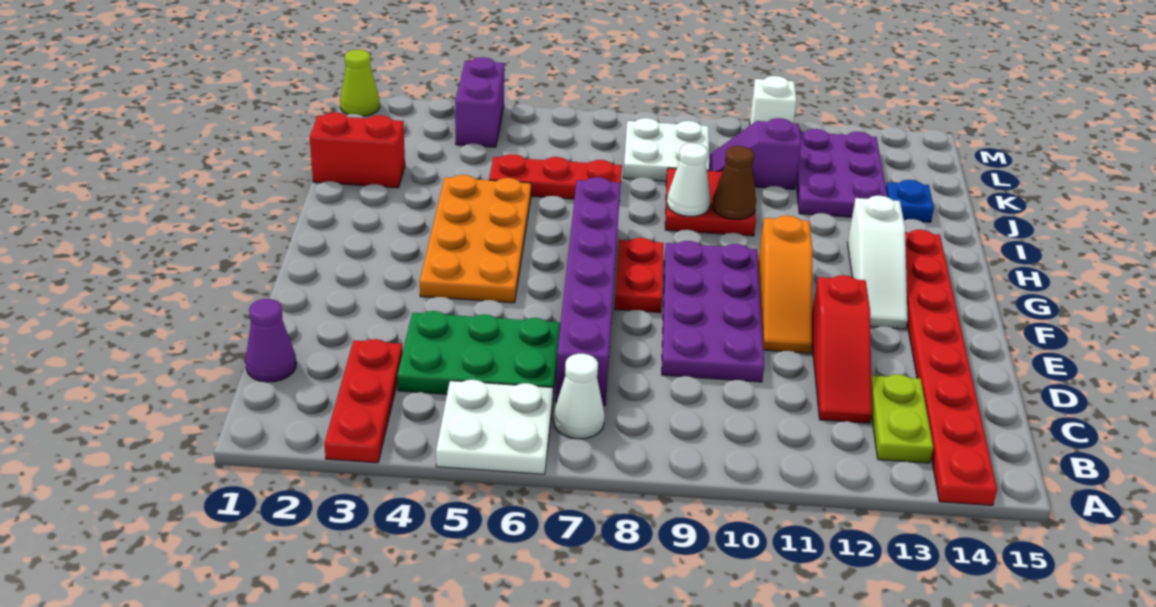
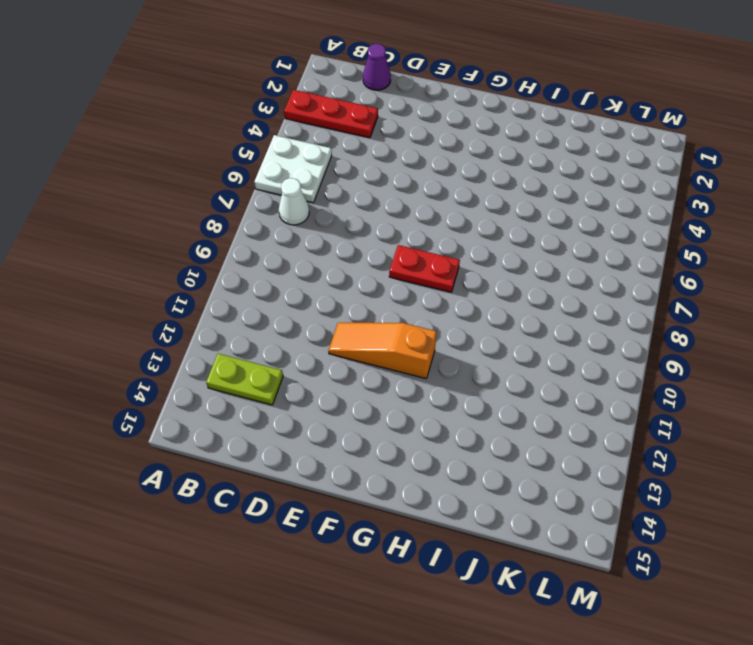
none -> red 1x8 plate [905,230,997,505]
none -> green 2x3 plate [397,311,561,396]
none -> purple 1x6 brick [555,177,621,405]

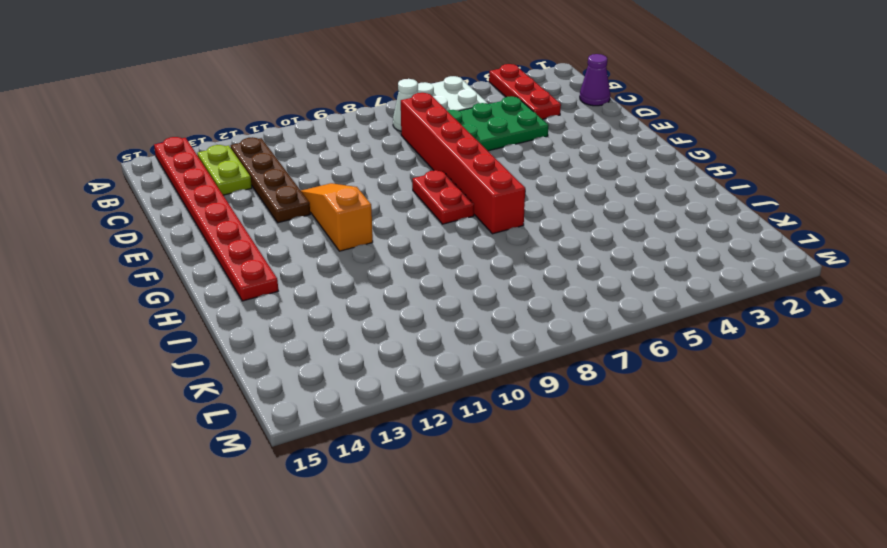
brown 1x4 plate [231,137,310,223] -> red 1x3 slope [812,275,872,423]
red 1x6 brick [401,93,525,234] -> purple 1x6 brick [555,177,621,405]
none -> purple 2x4 plate [662,241,764,382]
none -> orange 2x4 plate [420,175,531,303]
none -> white 1x3 slope [848,196,908,329]

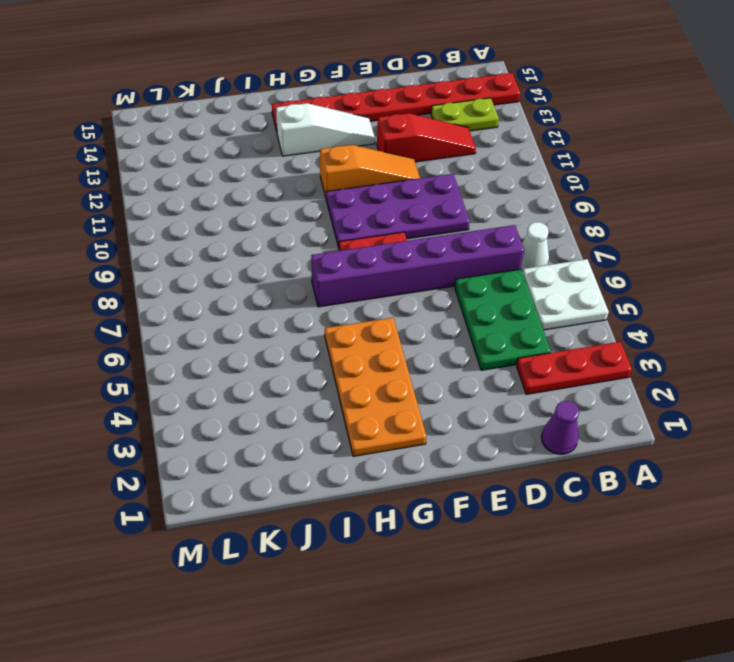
orange 2x4 plate [325,318,426,456] -> orange 2x4 plate turned to [420,175,531,303]
none -> red 2x2 plate [665,168,756,236]
none -> red 1x2 brick [310,112,405,188]
none -> red 1x3 plate [489,154,622,199]

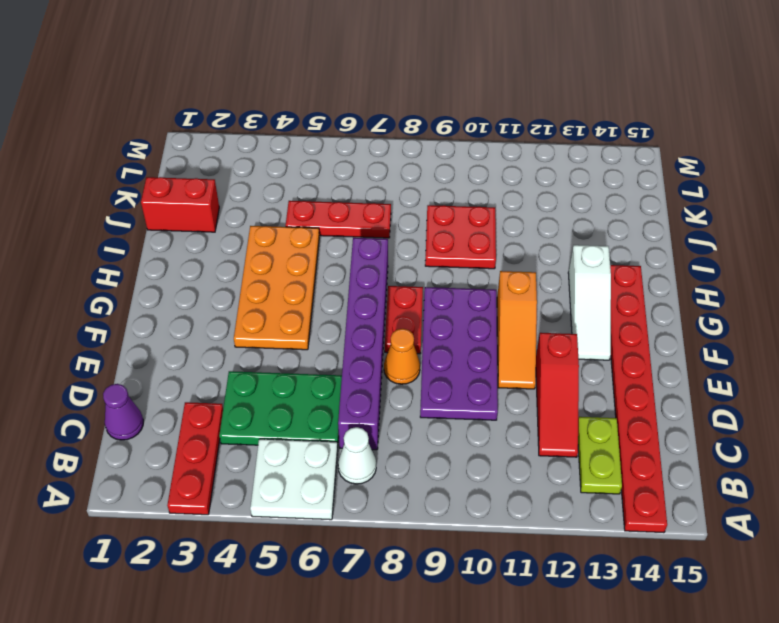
orange 1x1 cone [384,329,420,384] -> none
none -> purple 2x3 plate [796,129,887,217]
none -> blue 1x1 plate [886,180,934,222]
none -> white 2x2 plate [623,118,709,181]

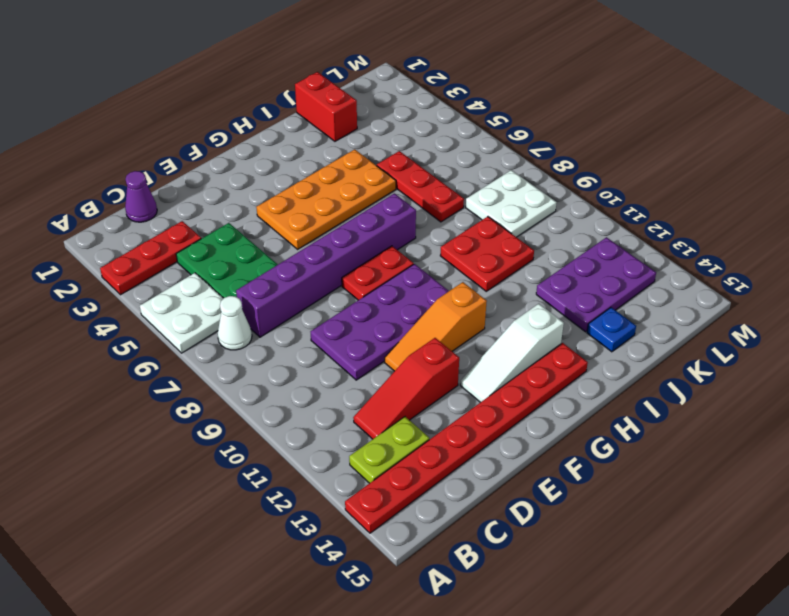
none -> purple 1x2 slope [710,118,801,189]
none -> purple 1x2 brick [455,57,504,147]
none -> lime 1x1 cone [340,50,380,116]

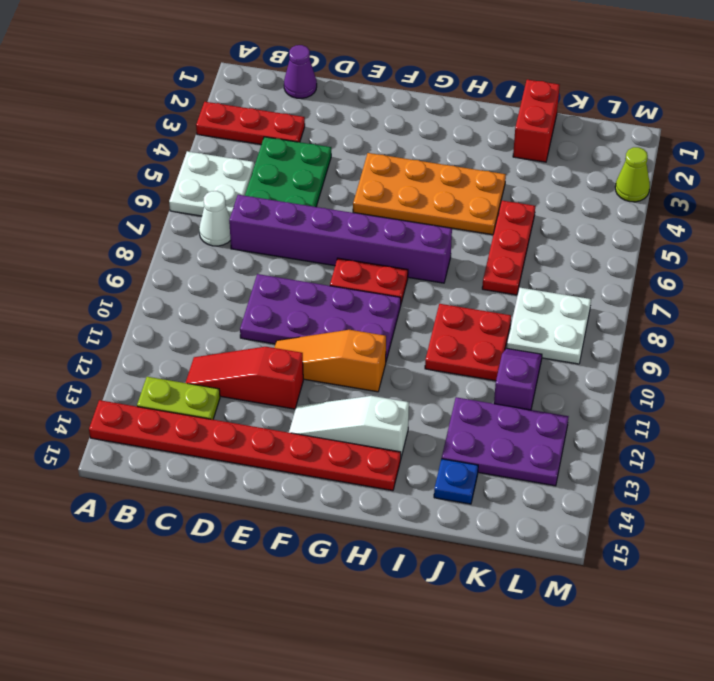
lime 1x1 cone [615,147,650,202] -> lime 1x1 cone moved to [340,50,380,116]
none -> purple 1x2 brick [455,57,504,147]
none -> white 1x1 brick [750,76,796,125]
none -> white 1x1 cone [667,143,711,216]

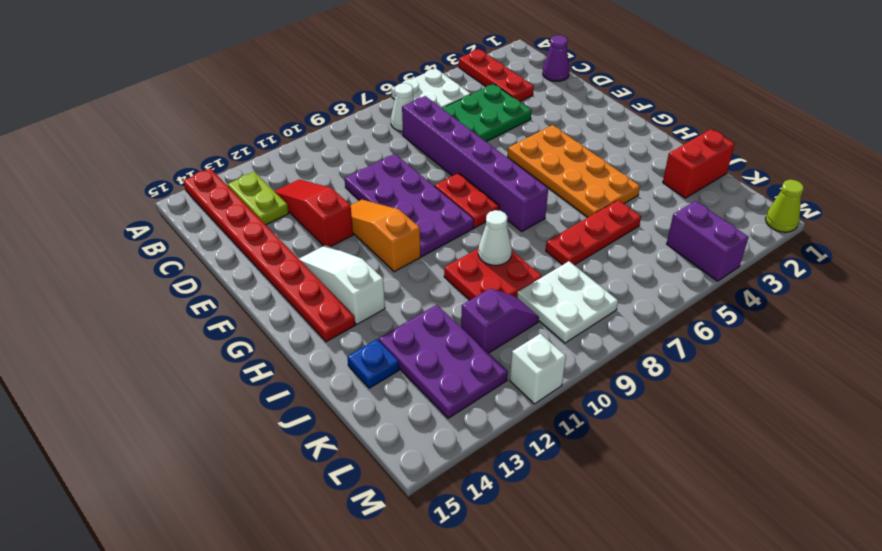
none -> brown 1x1 cone [712,146,756,219]

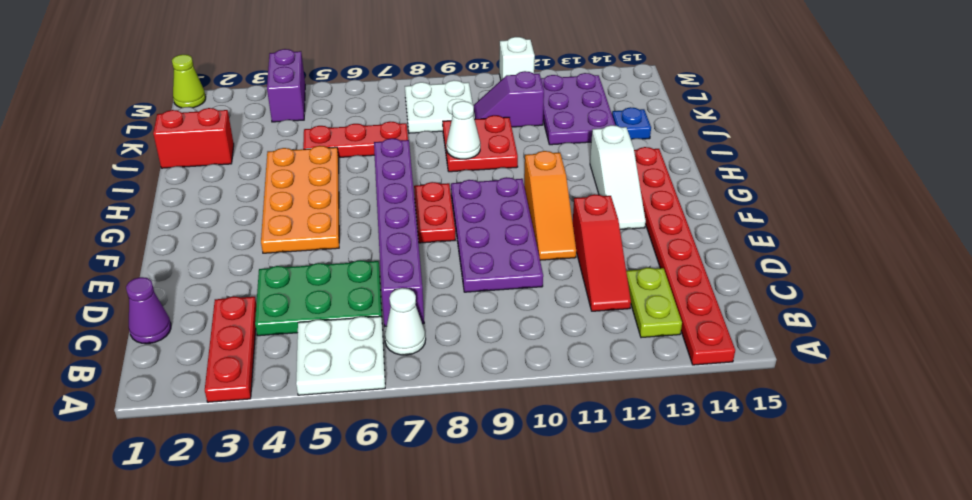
none -> brown 1x1 cone [712,146,756,219]

